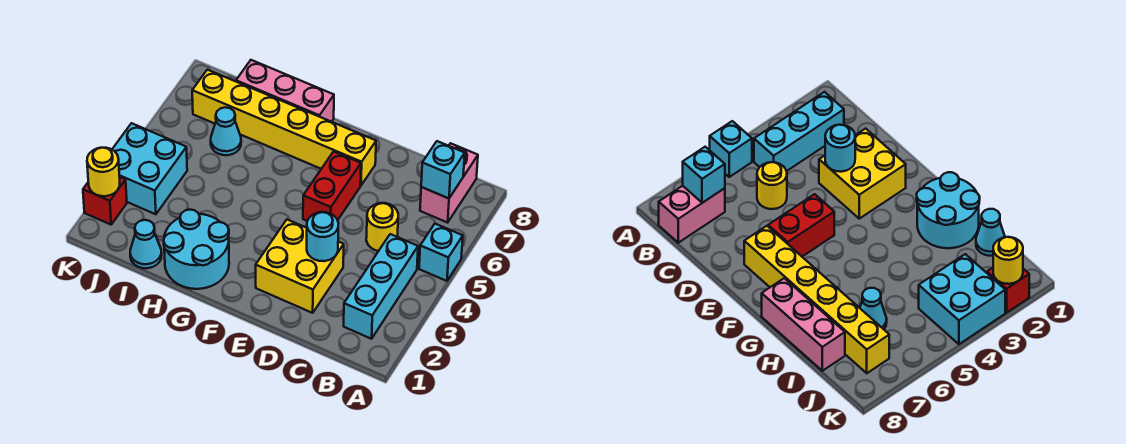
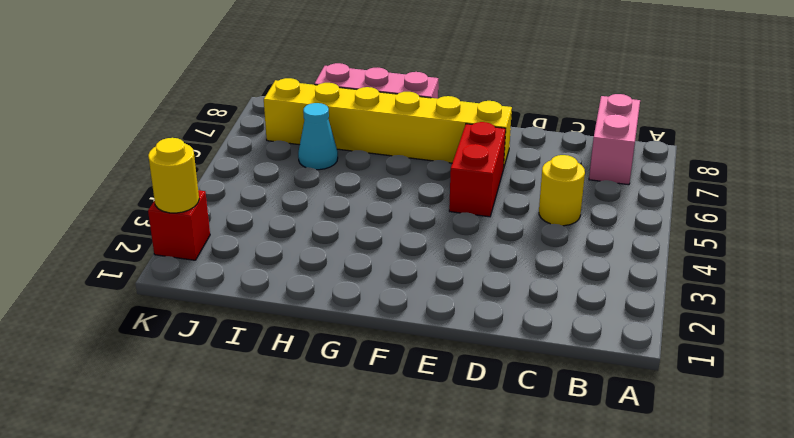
none -> cyan 1x1 brick [419,224,463,281]
none -> cyan 1x3 brick [344,234,418,339]
none -> yellow 2x2 brick [256,220,344,313]

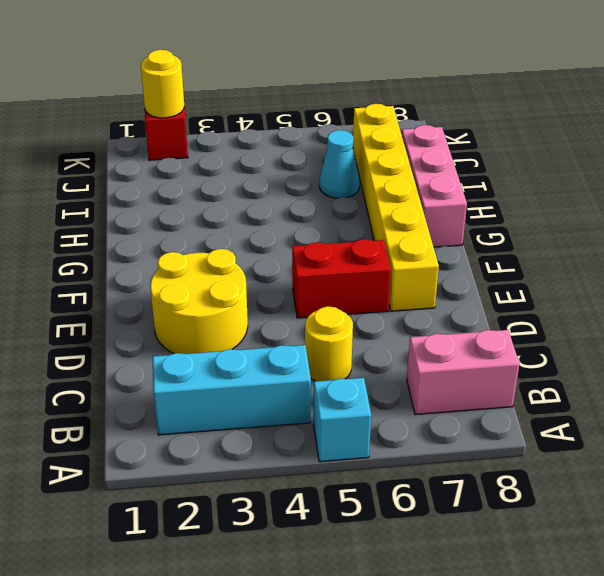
yellow 2x2 round brick [150,249,248,354] -> yellow 2x2 brick [256,220,344,313]
none -> cyan 2x2 round brick [164,210,229,289]
none -> cyan 1x1 cone [130,220,162,268]
none -> cyan 2x2 brick [112,123,187,214]

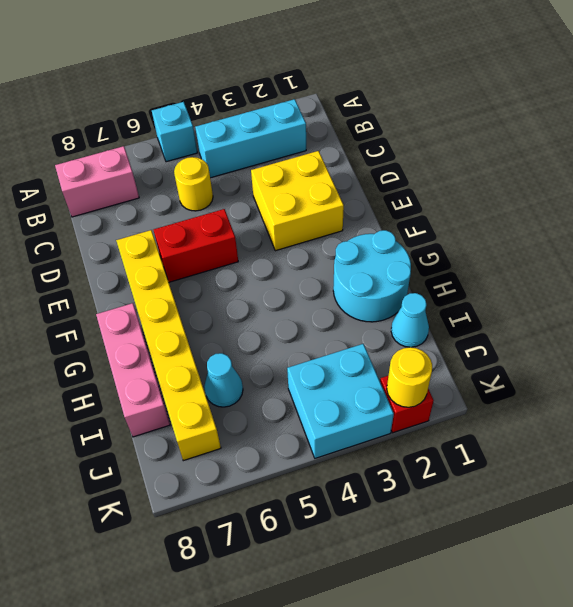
none -> cyan 1x1 brick [421,141,465,198]
none -> cyan 1x1 round brick [307,212,339,261]

